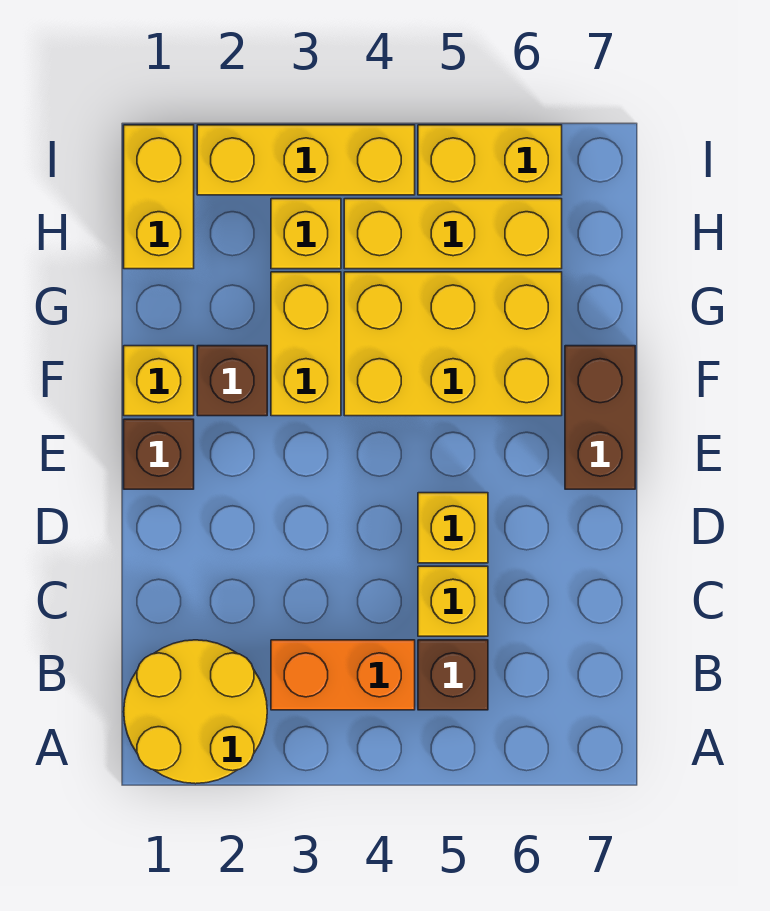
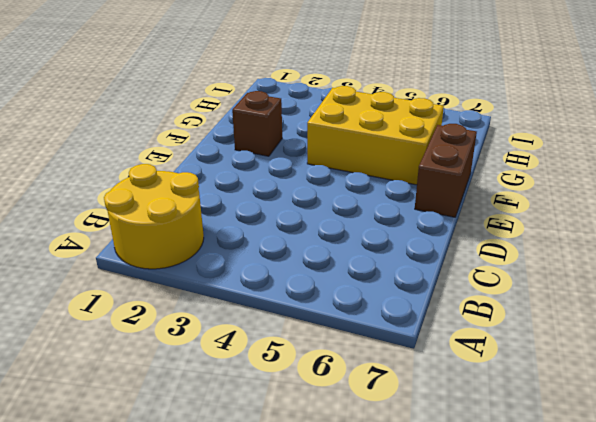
none -> orange 1x2 brick [271,640,415,710]
none -> brown 1x1 brick [418,640,488,710]
none -> yellow 1x1 brick [418,566,488,636]

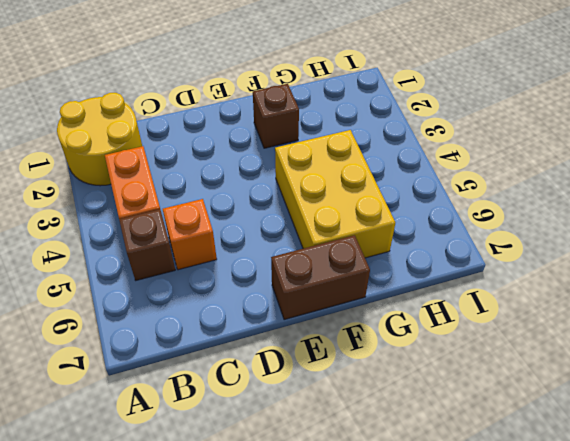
orange 1x1 brick [163,199,217,270] -> yellow 1x1 brick [418,566,488,636]
none -> yellow 1x1 brick [418,493,488,563]
none -> brown 1x1 brick [124,419,194,489]
none -> yellow 1x1 brick [124,346,194,416]

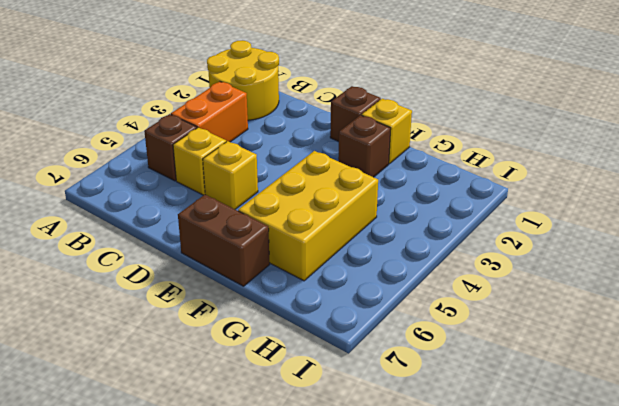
none -> yellow 1x2 brick [271,272,341,416]
none -> yellow 1x2 brick [124,125,194,269]
none -> yellow 1x1 brick [271,199,341,269]

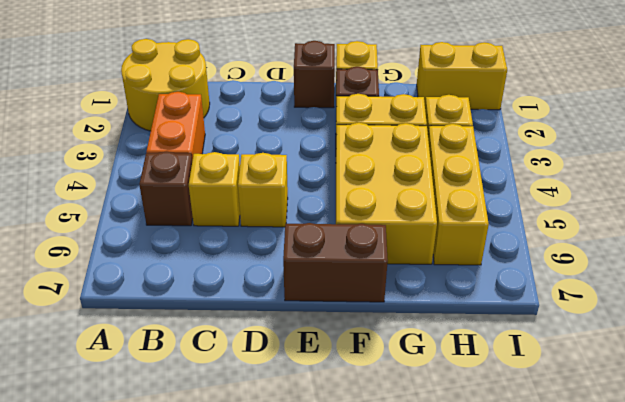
none -> yellow 1x3 brick [197,125,415,195]
none -> yellow 1x2 brick [418,125,562,195]

